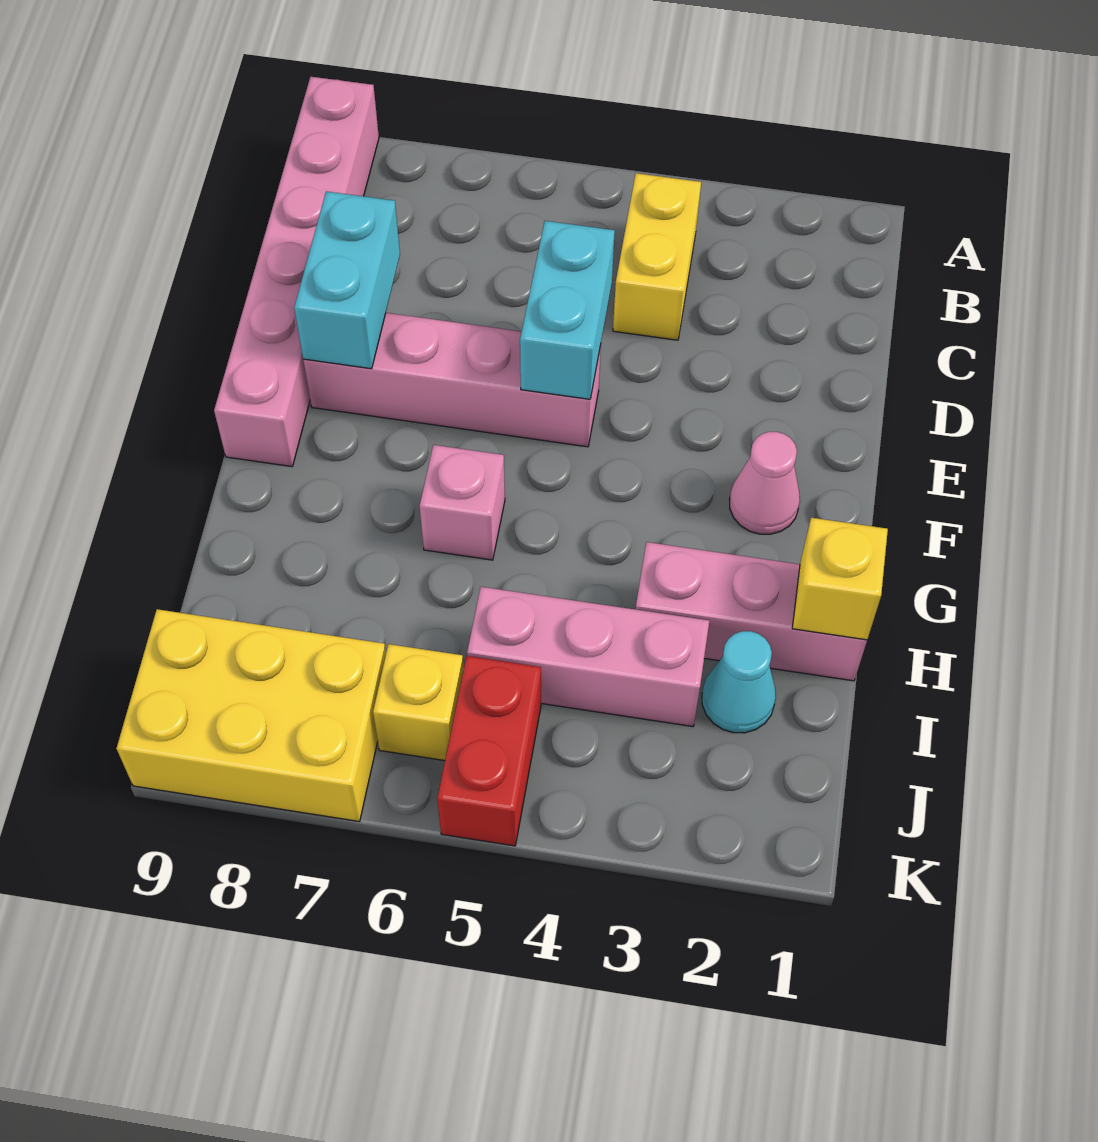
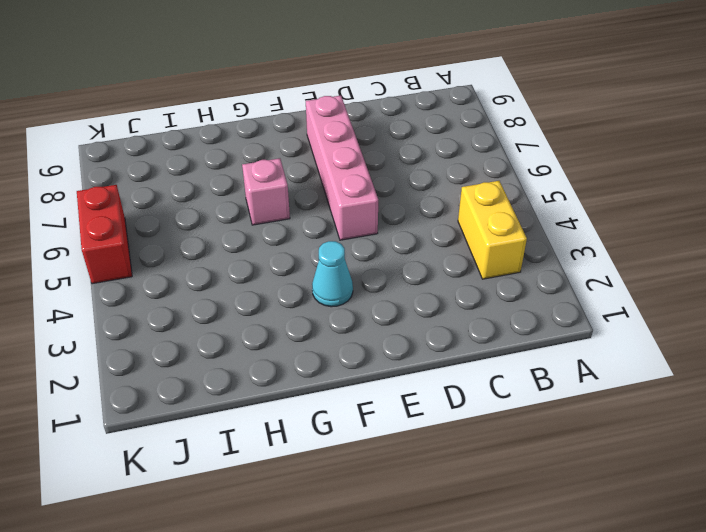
yellow 1x2 brick [458,181,527,279] -> yellow 1x2 brick turned to [613,173,701,340]
cyan 1x1 cone [312,241,353,307] -> cyan 1x1 cone moved to [702,631,776,733]
red 1x2 brick [77,185,132,284] -> red 1x2 brick turned to [437,656,541,846]
none -> pink 1x6 brick [214,77,379,467]
none -> pink 1x1 cone [729,432,800,534]
none -> pink 1x3 brick [636,542,867,681]

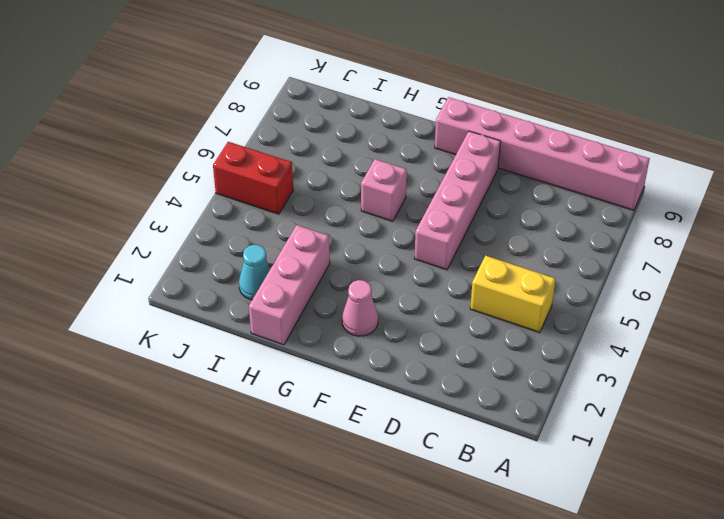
none -> pink 1x3 brick [467,587,709,727]
none -> yellow 1x1 brick [373,644,464,761]
none -> yellow 2x3 brick [116,609,386,822]

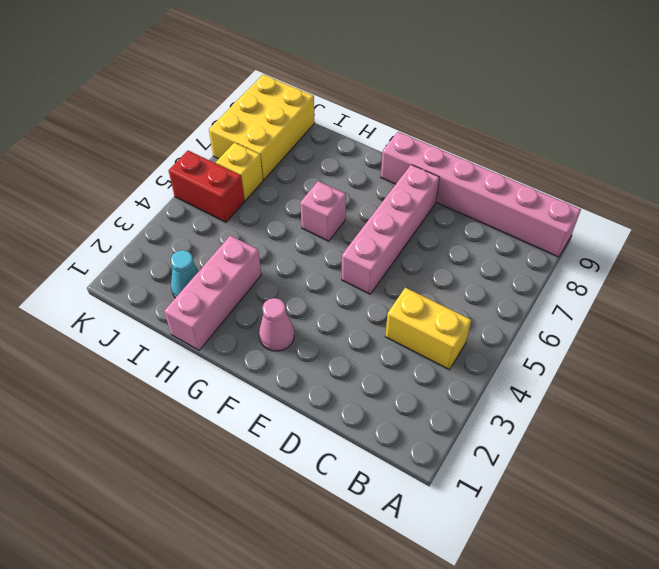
none -> pink 1x3 brick [467,587,709,727]
none -> cyan 1x2 brick [520,221,615,399]
none -> cyan 1x2 brick [294,191,400,369]

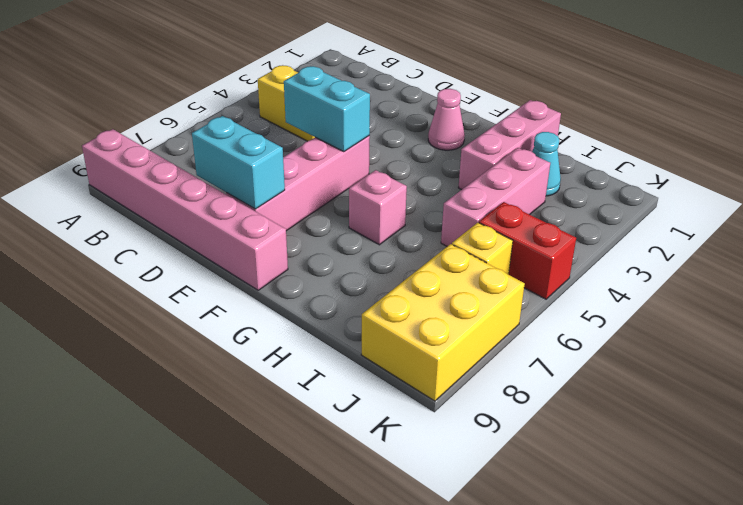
none -> yellow 1x1 brick [792,518,888,640]

